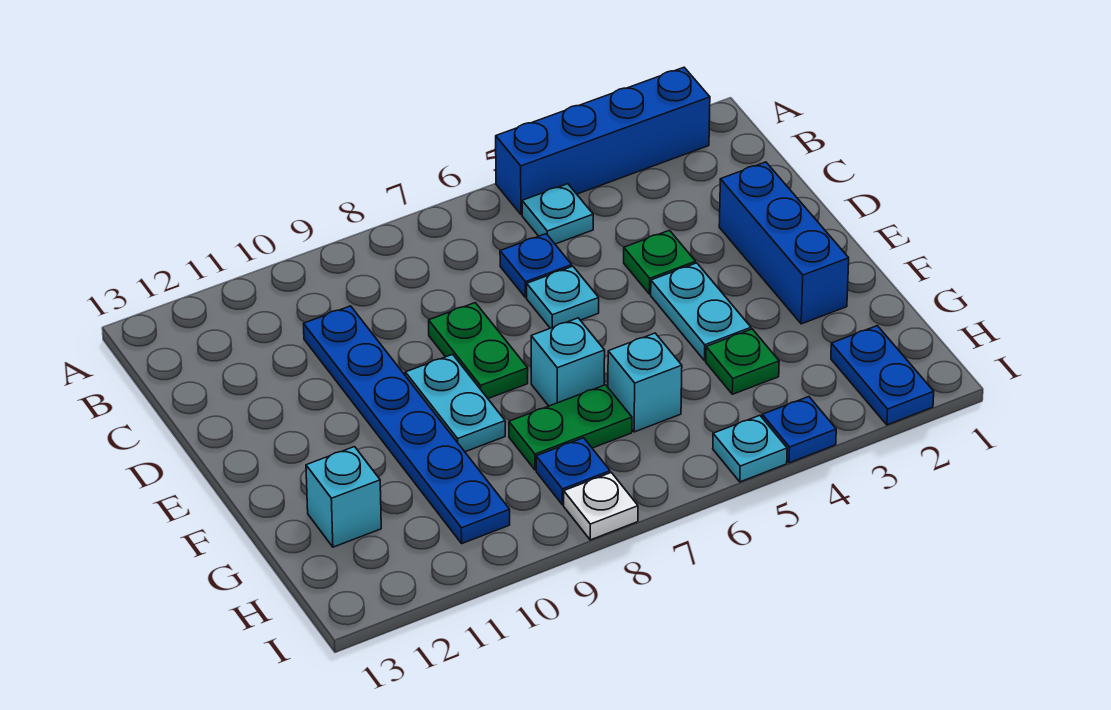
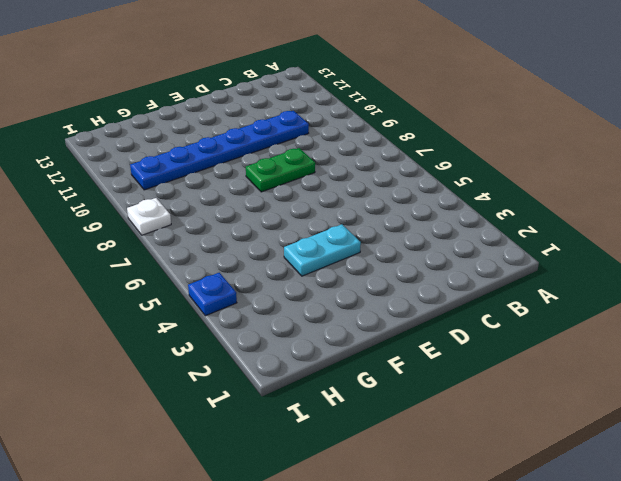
none -> blue 1x4 brick [496,67,710,215]
none -> cyan 1x1 plate [522,184,593,244]
none -> blue 1x1 plate [500,234,572,298]

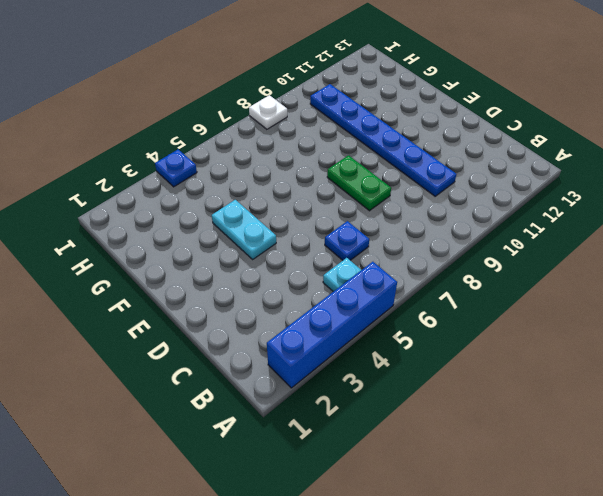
none -> blue 1x3 brick [719,162,849,324]
none -> green 1x1 plate [624,230,696,294]
none -> cyan 1x1 plate [527,266,599,328]

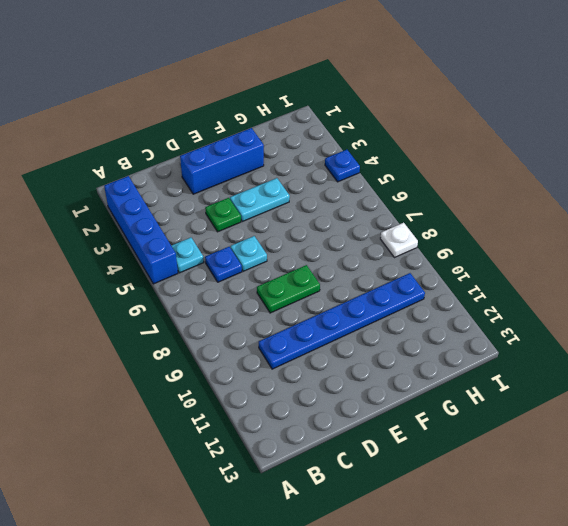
none -> cyan 1x2 plate [405,354,505,452]
none -> cyan 1x1 brick [531,318,605,406]
none -> green 1x1 plate [706,329,779,394]

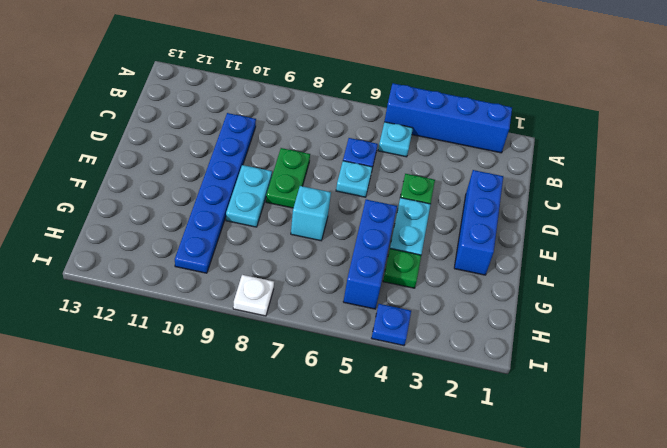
blue 1x3 brick [343,200,397,309] -> none
none -> cyan 1x1 brick [608,333,682,432]
none -> green 1x2 plate [509,385,632,470]
none -> cyan 1x1 brick [306,447,381,547]

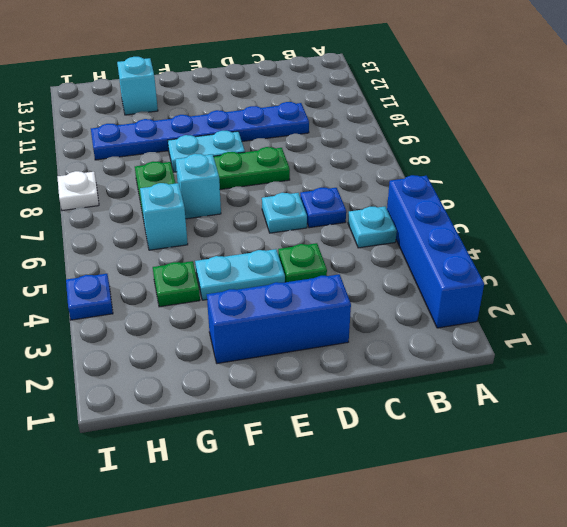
none -> blue 1x2 plate [831,326,934,425]
none -> blue 1x1 plate [536,438,610,505]
none -> cyan 1x1 plate [713,415,787,482]

